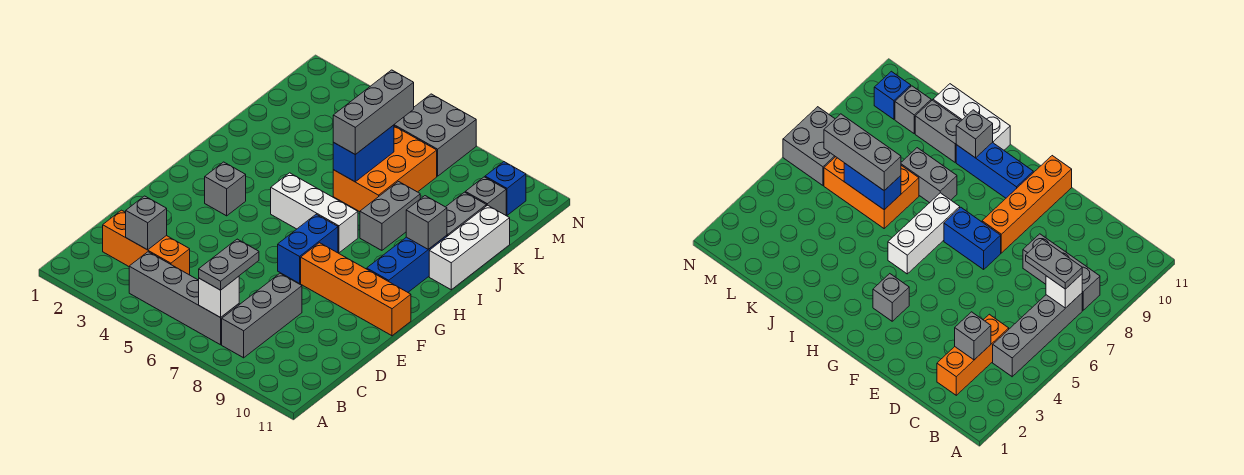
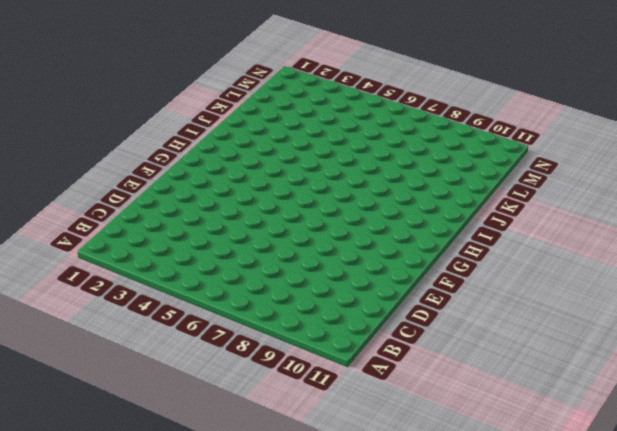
none -> grey 1x4 brick [129,252,239,345]
none -> grey 1x3 brick [222,274,302,358]
none -> orange 1x3 brick [103,210,190,275]

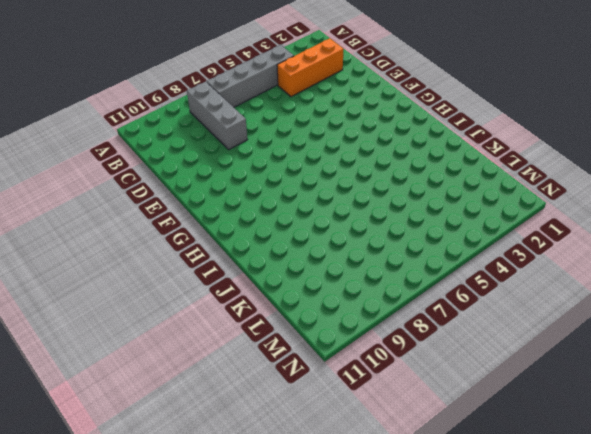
none -> blue 1x2 brick [278,214,338,283]
none -> orange 1x4 brick [301,243,411,336]
none -> grey 1x1 brick [205,162,246,216]

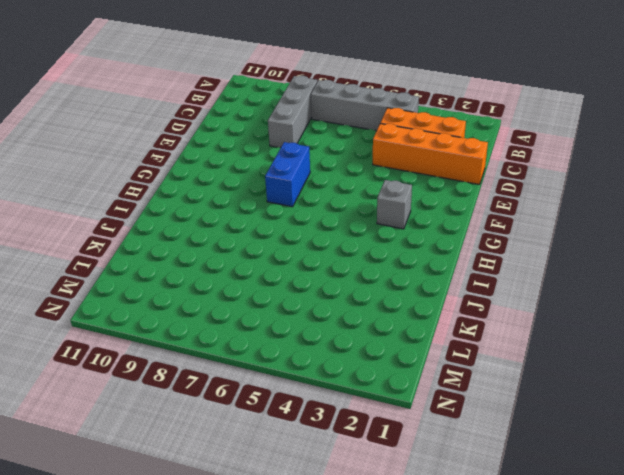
orange 1x4 brick [373,124,488,185] -> orange 1x4 brick moved to [301,243,411,336]
none -> blue 1x3 brick [367,235,447,292]
none -> white 1x3 brick [271,173,358,253]
none -> grey 1x2 brick [360,182,420,250]

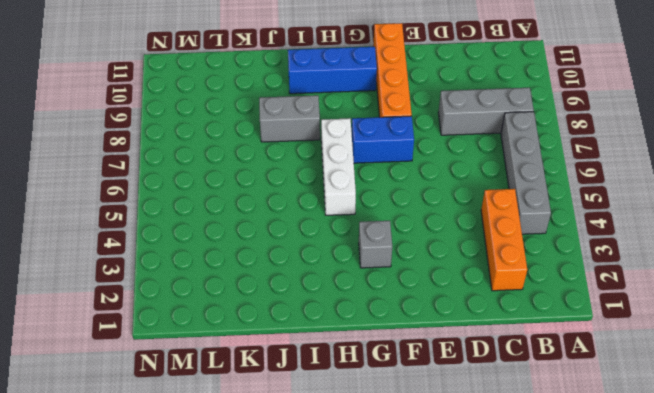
none -> white 1x3 brick [429,205,510,290]
none -> orange 2x3 brick [333,126,437,212]
none -> grey 1x2 brick [446,192,486,236]

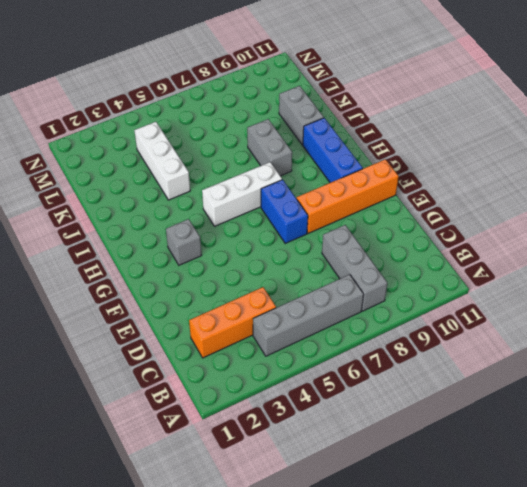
white 1x3 brick [134,122,190,200] -> white 1x3 brick moved to [429,205,510,290]
none -> orange 2x3 brick [333,126,437,212]
none -> grey 1x1 brick [465,177,506,215]
none -> grey 2x2 brick [394,94,476,176]

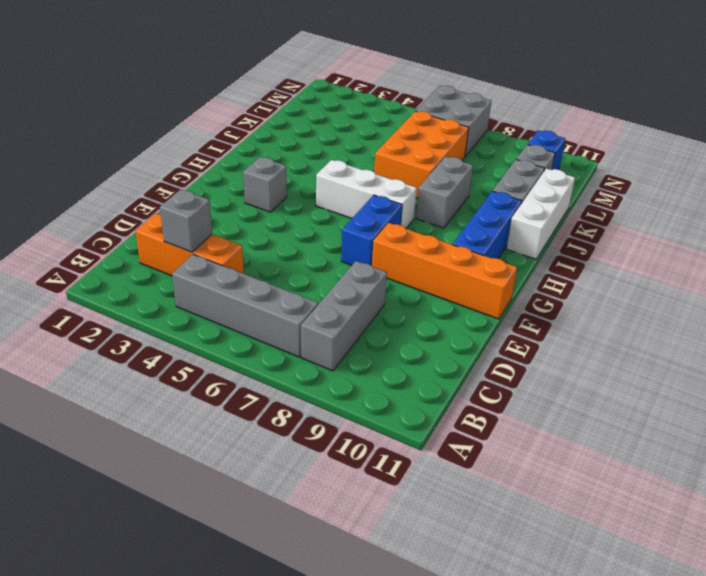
none -> white 1x1 brick [199,276,239,318]
none -> grey 1x1 brick [406,196,447,249]
none -> blue 1x2 brick [333,125,394,182]

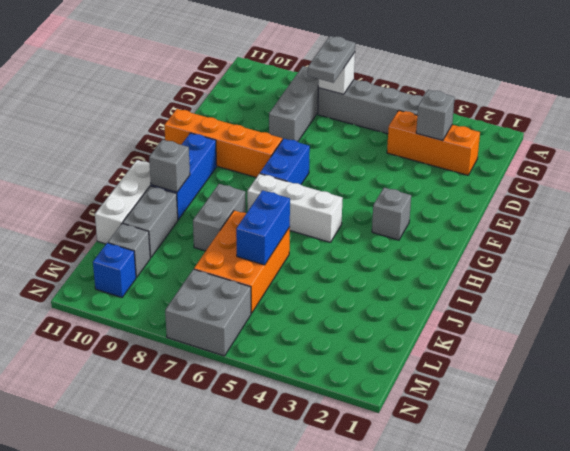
none -> grey 1x3 brick [333,70,414,155]

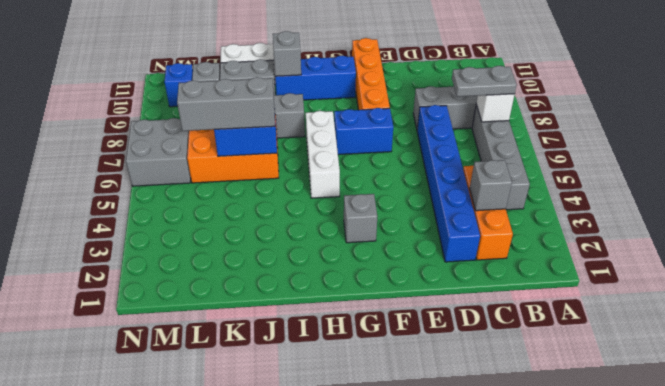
blue 1x6 brick [417,105,480,262] -> none

